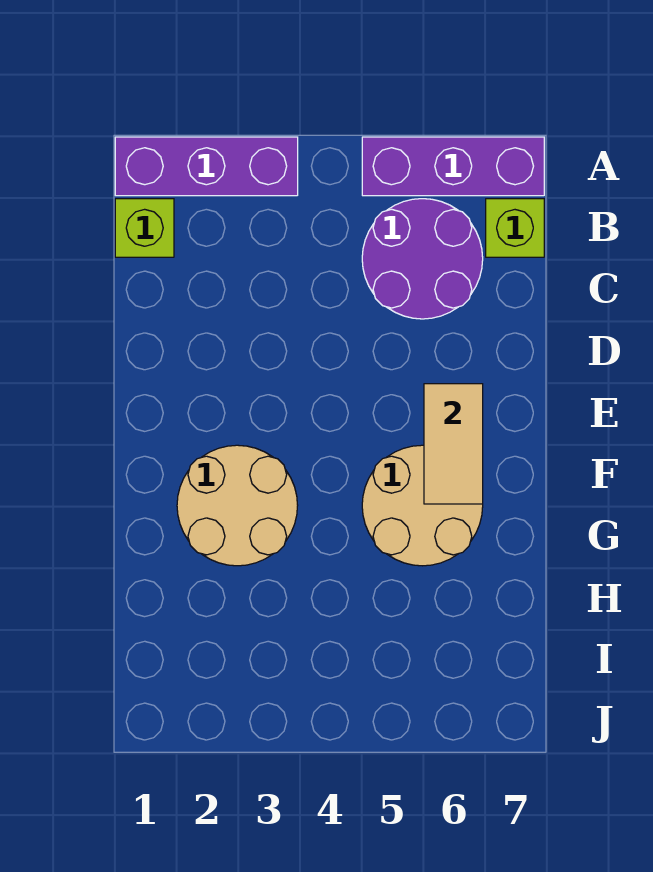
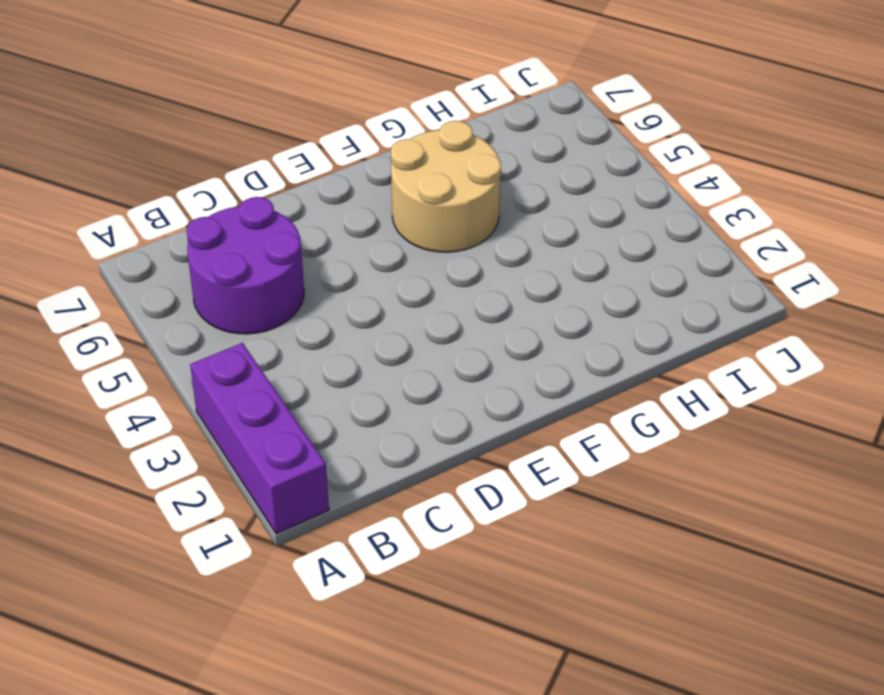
none -> purple 1x3 brick [362,137,544,196]
none -> lime 1x1 brick [115,199,174,257]

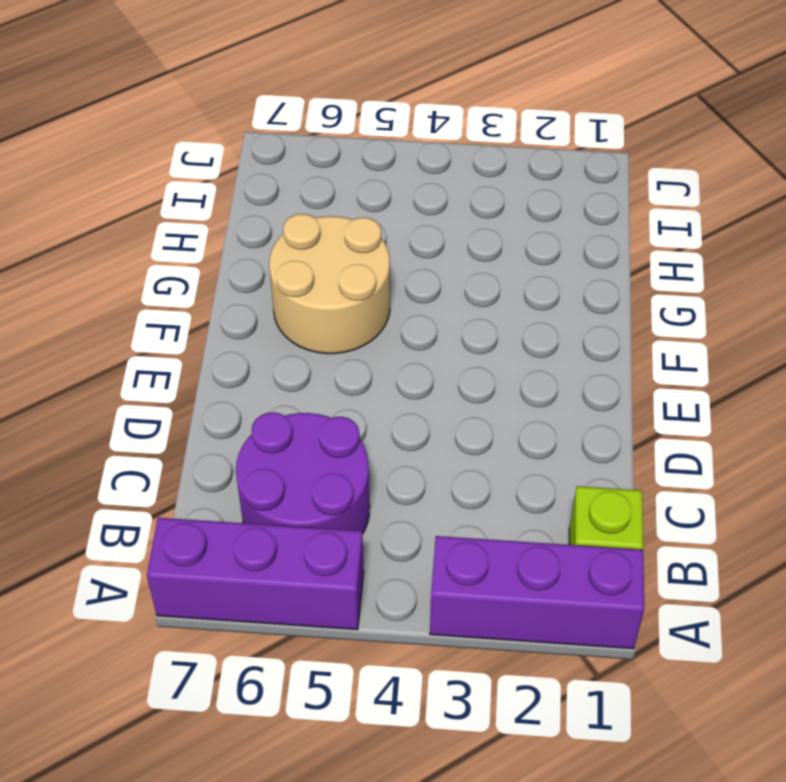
none -> lime 1x1 brick [486,199,544,257]
none -> tan 2x2 round brick [177,445,298,566]

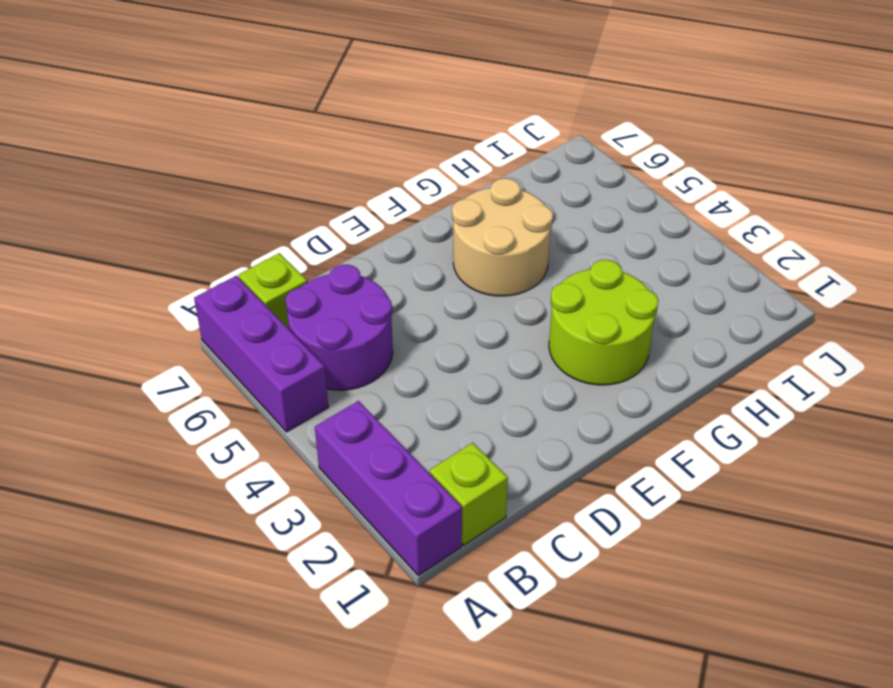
lime 2x2 round brick [549,260,659,385] -> tan 2x2 round brick [177,445,298,566]
none -> tan 1x2 tile [424,384,483,504]

